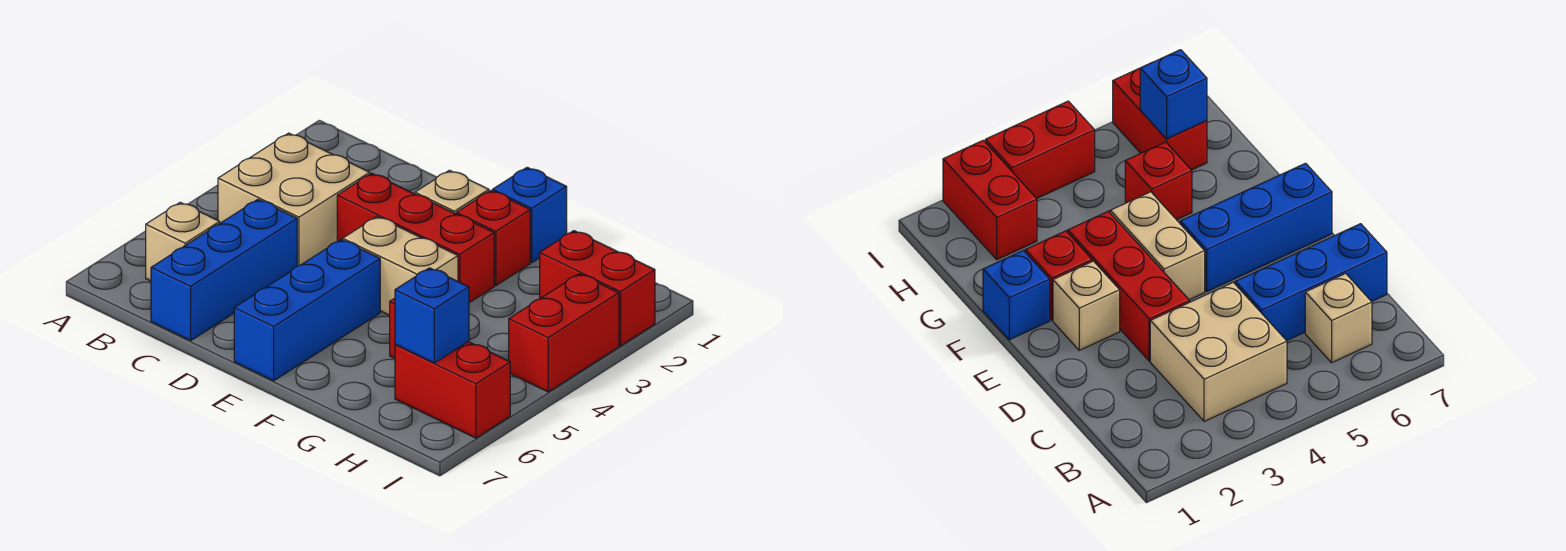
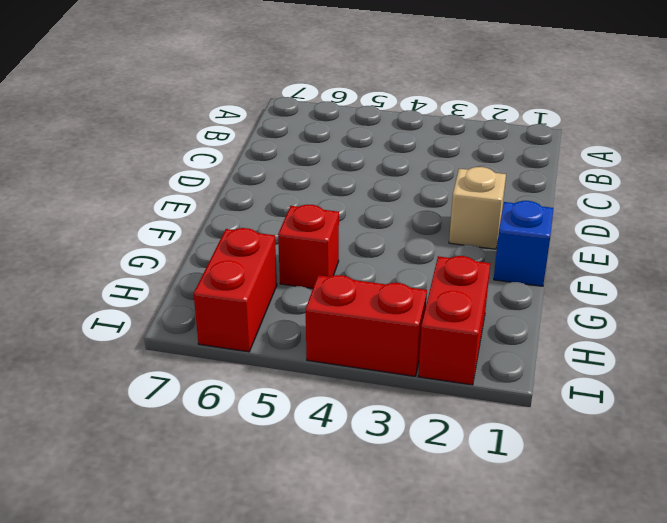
none -> tan 2x2 brick [218,133,370,266]
none -> tan 1x1 brick [146,202,220,281]
none -> blue 1x3 brick [151,199,297,341]

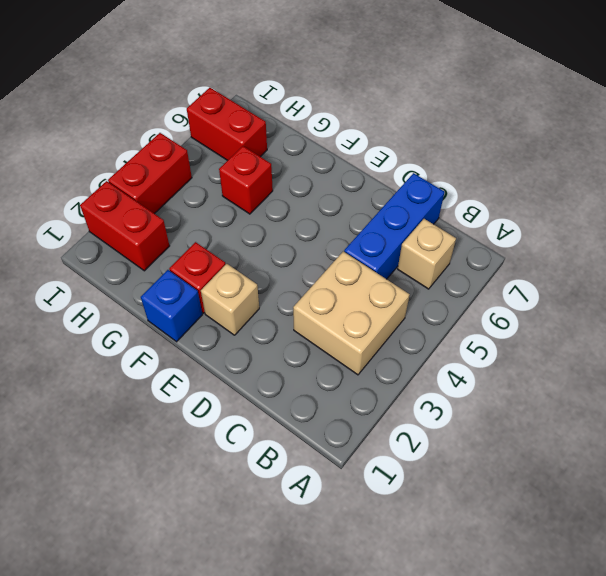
none -> red 1x3 brick [337,173,494,303]
none -> tan 1x2 brick [343,217,458,315]
none -> blue 1x3 brick [234,240,380,381]

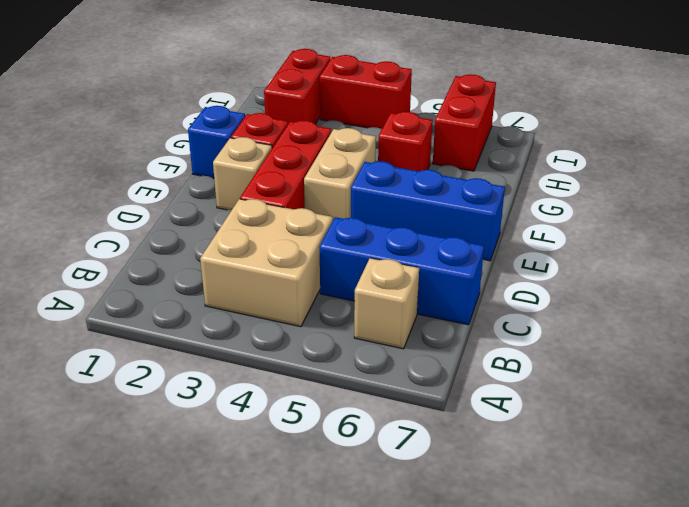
none -> blue 1x1 brick [395,268,469,363]

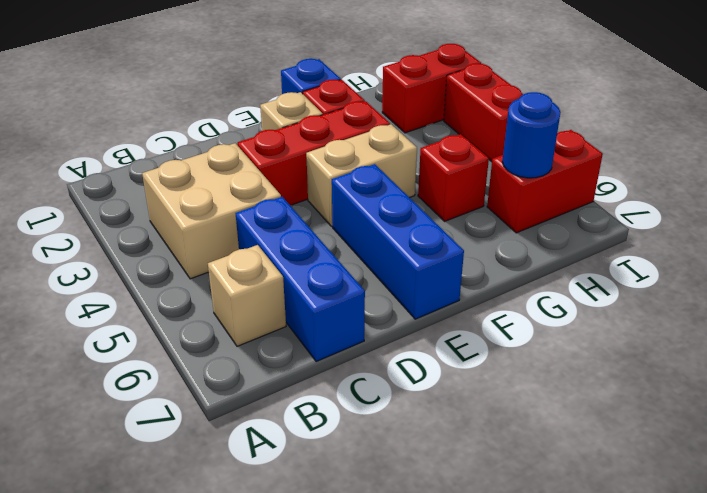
blue 1x1 round brick [502,92,561,178] -> blue 1x1 brick [395,268,469,363]

